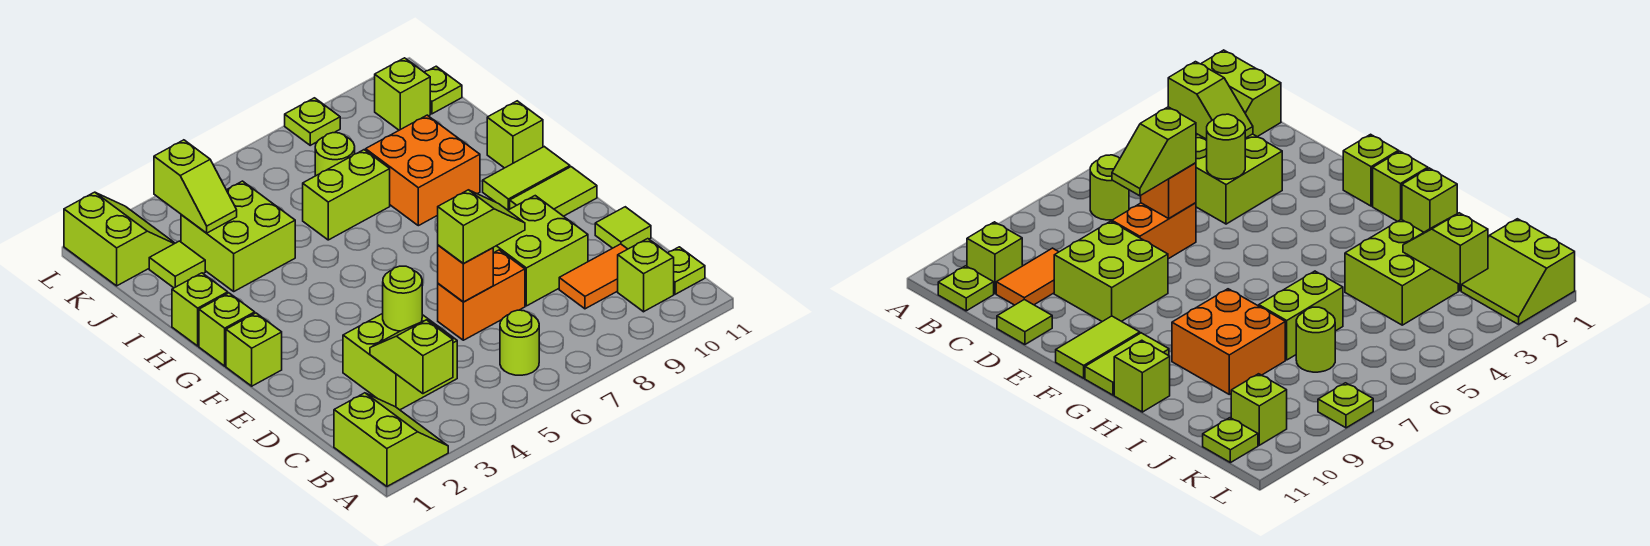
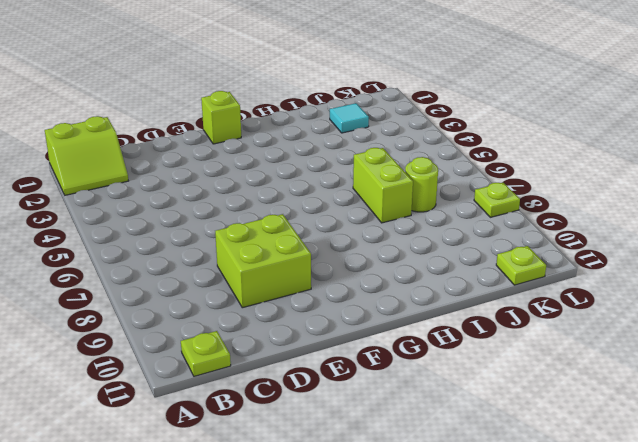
cyan 1x1 tile [330,103,369,133] -> lime 1x1 tile [149,241,205,288]
none -> lime 1x1 round brick [500,310,539,375]
none -> lime 1x1 brick [618,239,674,312]
none -> lime 2x2 brick [343,314,457,410]

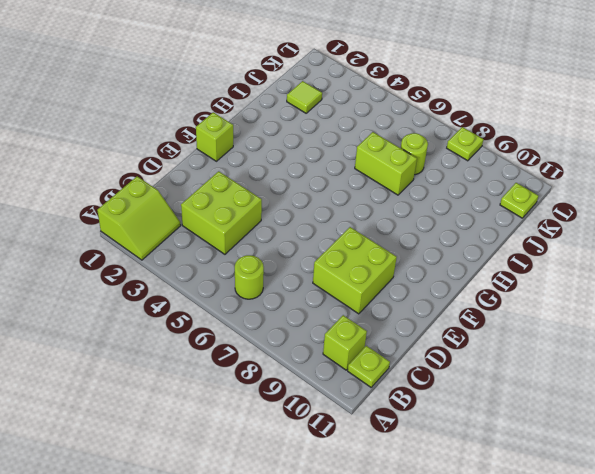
none -> orange 1x2 tile [559,244,627,309]
none -> orange 1x2 brick [438,250,525,340]
none -> lime 1x1 tile [595,207,651,249]

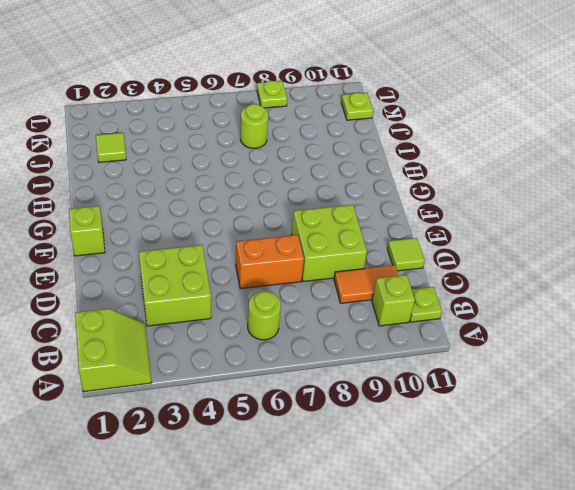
none -> lime 1x2 tile [510,167,597,216]
none -> lime 1x1 brick [199,293,255,366]
none -> lime 1x2 tile [483,147,570,210]

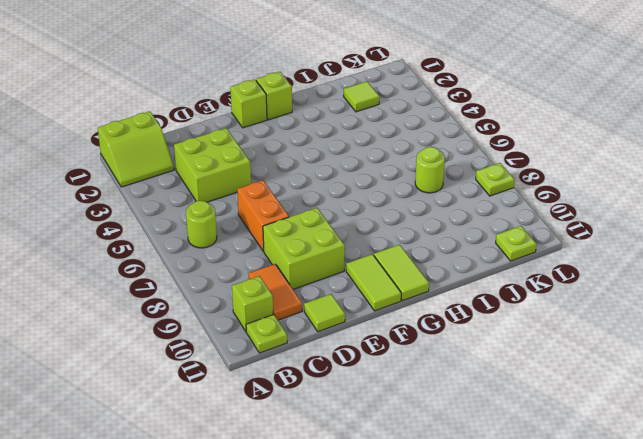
none -> lime 1x1 brick [172,273,228,346]
none -> orange 2x2 brick [366,115,480,226]
none -> lime 1x1 brick [487,101,543,168]

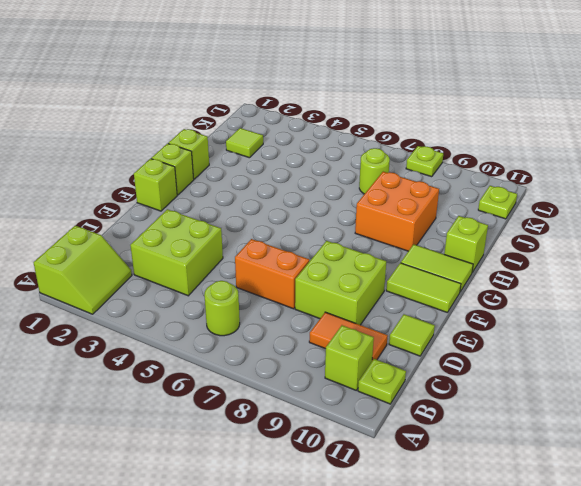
none -> lime 2x2 brick [181,181,295,291]
none -> lime 1x2 brick [303,150,390,240]
none -> lime 2x2 slope [64,192,175,286]

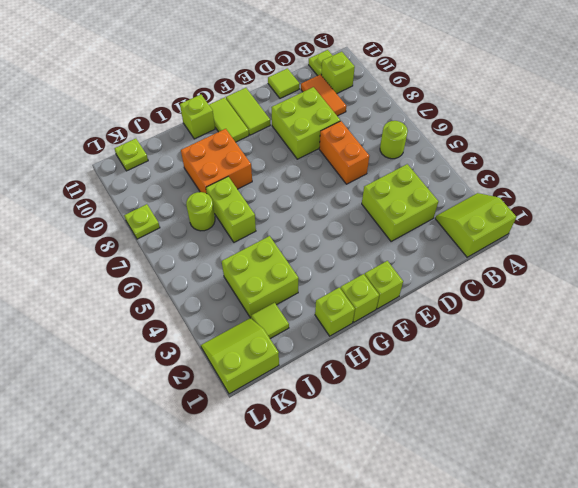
none -> lime 1x1 brick [375,58,430,130]
none -> lime 1x2 slope [370,320,453,394]
none -> lime 1x1 round brick [383,266,422,331]

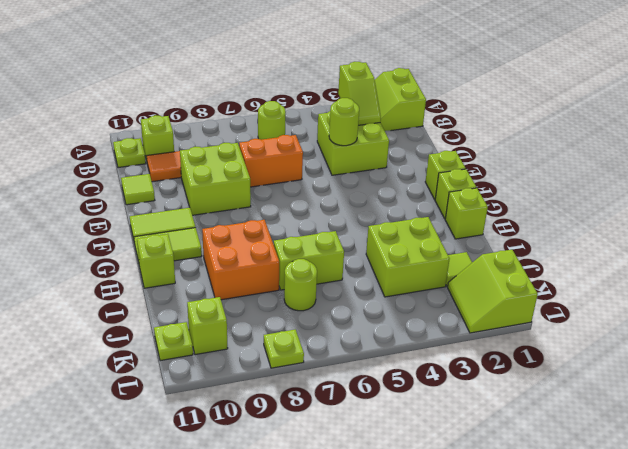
none -> orange 1x1 brick [438,245,493,302]
none -> lime 1x2 slope [154,140,237,233]
none -> lime 1x2 slope [438,190,525,263]

